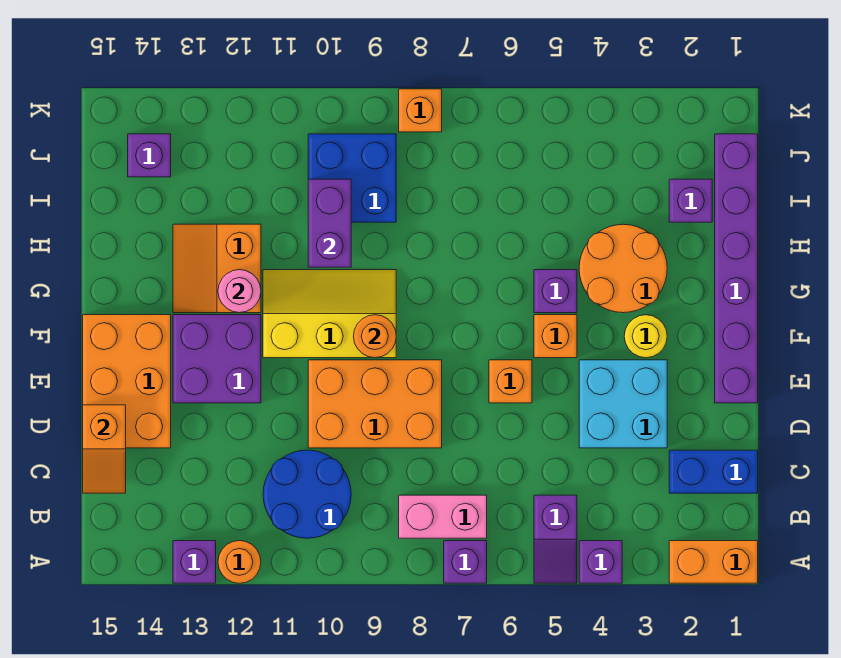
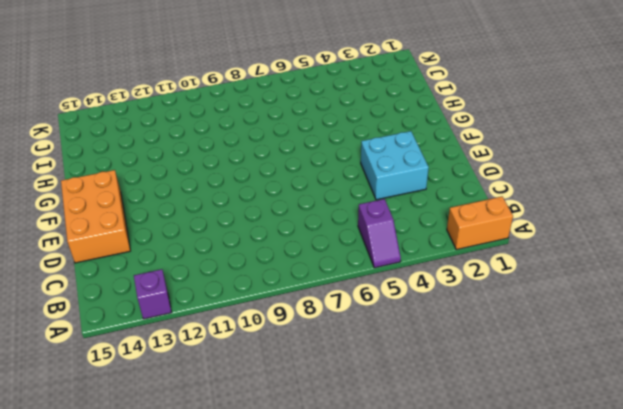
none -> purple 1x1 brick [579,541,622,583]
none -> purple 1x1 brick [444,541,487,583]
none -> orange 1x1 round brick [218,541,261,583]

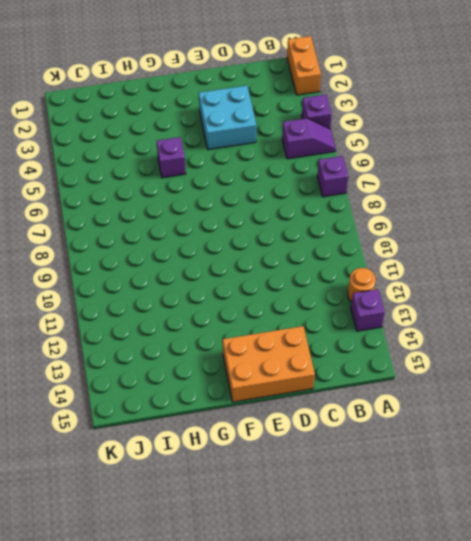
none -> pink 1x2 brick [399,495,487,538]
none -> blue 2x2 round brick [263,450,351,538]
none -> blue 1x2 brick [669,450,758,493]

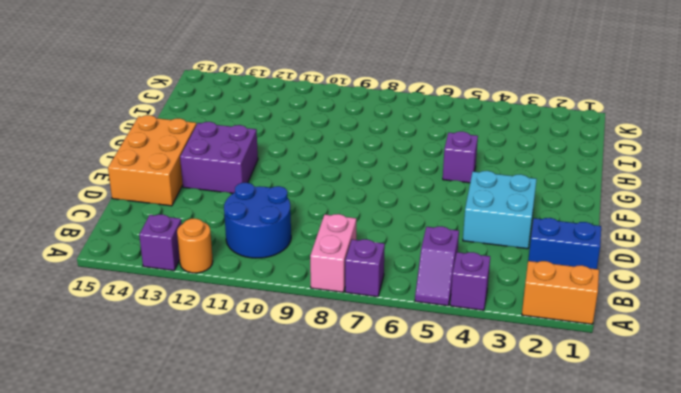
pink 1x2 brick [310,214,356,292] -> pink 1x2 brick turned to [399,495,487,538]
none -> orange 2x3 brick [308,360,442,448]
none -> purple 1x6 brick [715,134,758,403]
none -> orange 1x1 brick [489,360,532,403]

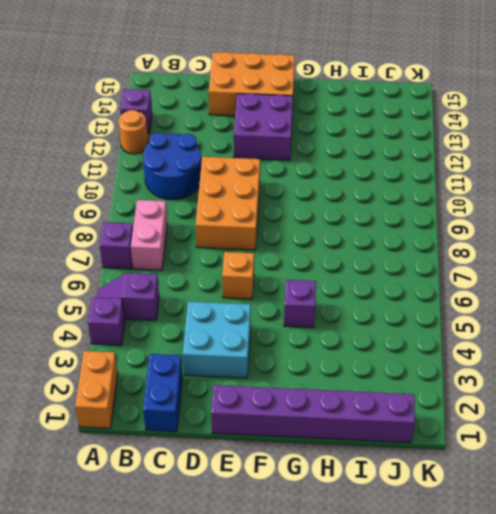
none -> yellow 1x1 round brick [624,315,667,358]
none -> orange 1x1 brick [534,315,577,358]
none -> yellow 2x3 slope [263,270,396,358]

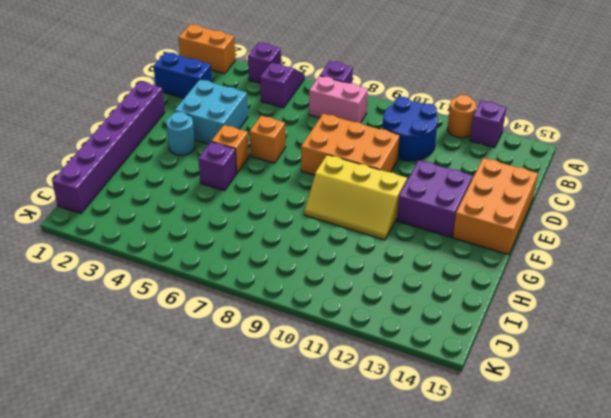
cyan 1x1 round brick [166,112,195,155] -> yellow 1x1 round brick [624,315,667,358]
none -> orange 2x2 round brick [579,224,667,313]
none -> orange 2x2 slope [173,224,261,313]
none -> purple 1x1 brick [669,179,712,222]

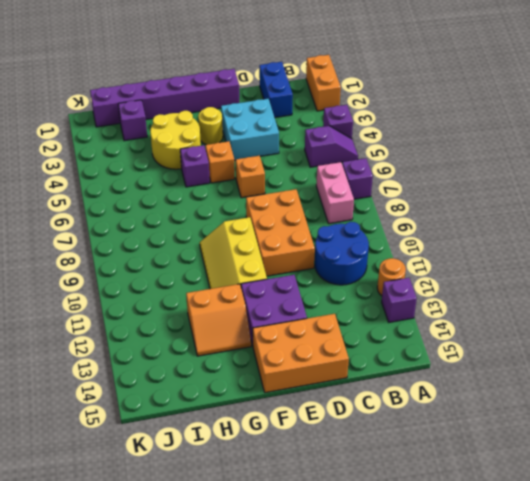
yellow 2x2 round brick [150,111,201,169] -> orange 2x2 round brick [579,224,667,313]
none -> blue 2x2 brick [308,134,396,222]
none -> purple 1x1 brick [128,134,171,177]
none -> orange 1x1 brick [399,89,442,132]

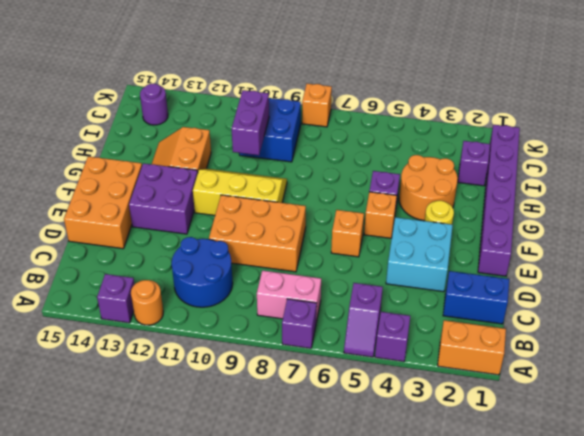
purple 1x1 round brick [140,84,168,125] -> purple 1x1 brick [128,134,171,177]
none -> orange 1x2 slope [83,405,126,493]
none -> orange 1x1 round brick [353,315,396,358]
none -> pink 1x1 round brick [218,270,261,313]

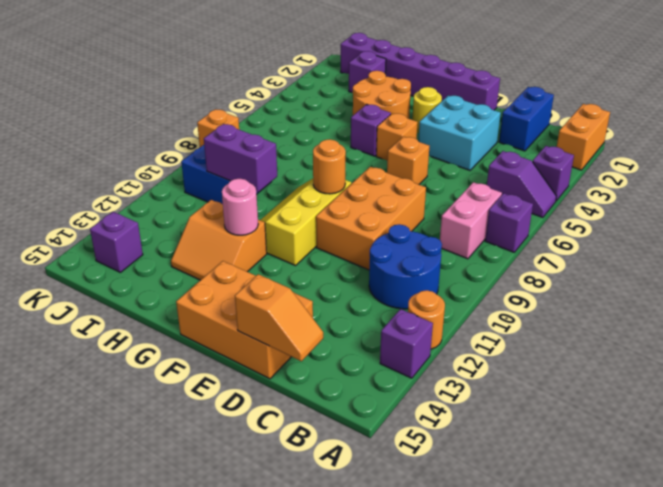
none -> purple 2x2 brick [173,315,261,403]

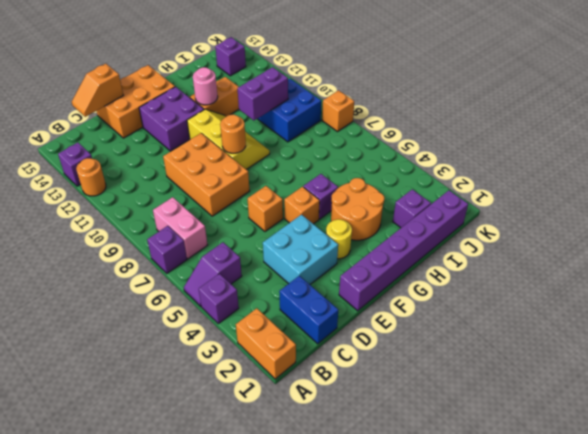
none -> blue 2x2 round brick [263,450,351,538]

